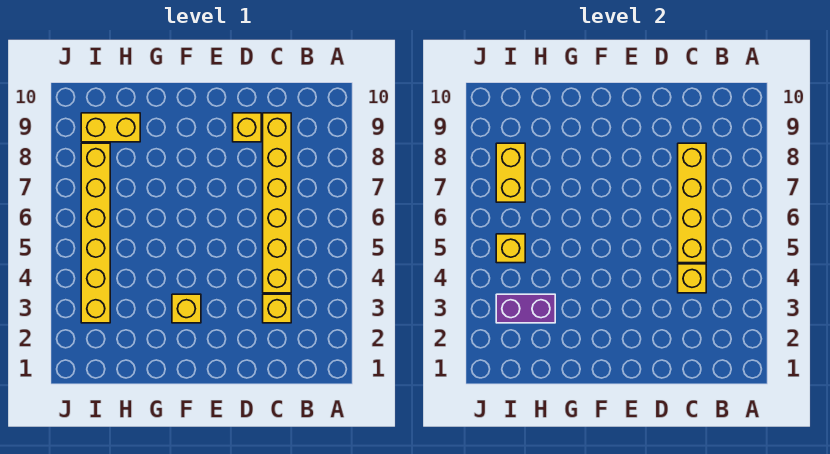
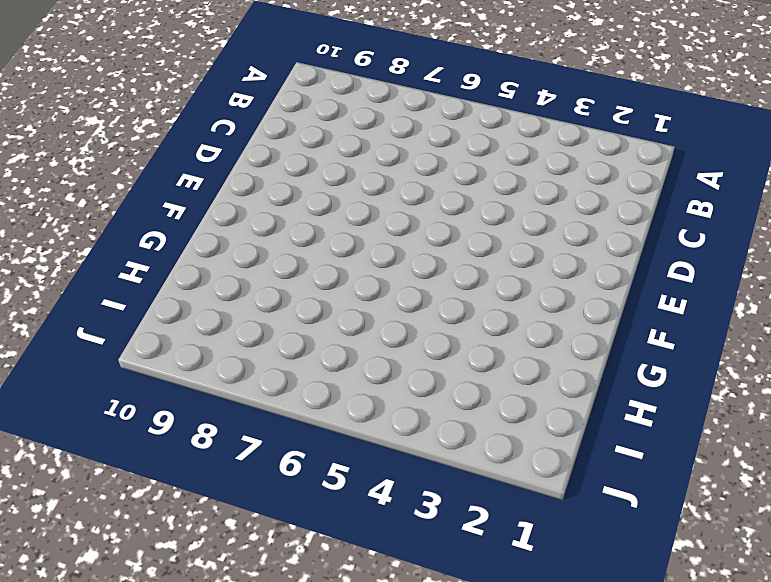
none -> yellow 1x1 brick [263,294,291,323]
none -> yellow 1x6 brick [263,113,291,293]

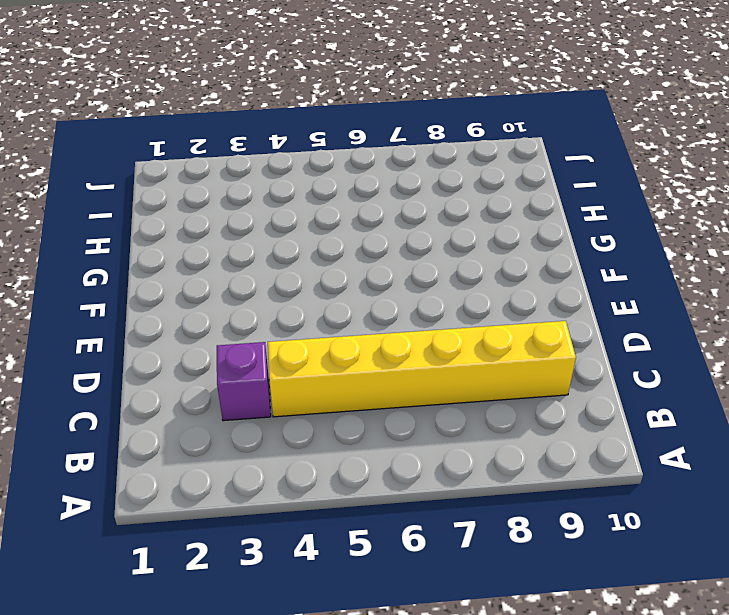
purple 1x1 brick [217,342,271,421] -> yellow 1x1 brick [263,294,291,323]
none -> yellow 1x1 brick [233,113,261,142]
none -> yellow 1x1 brick [172,294,201,323]

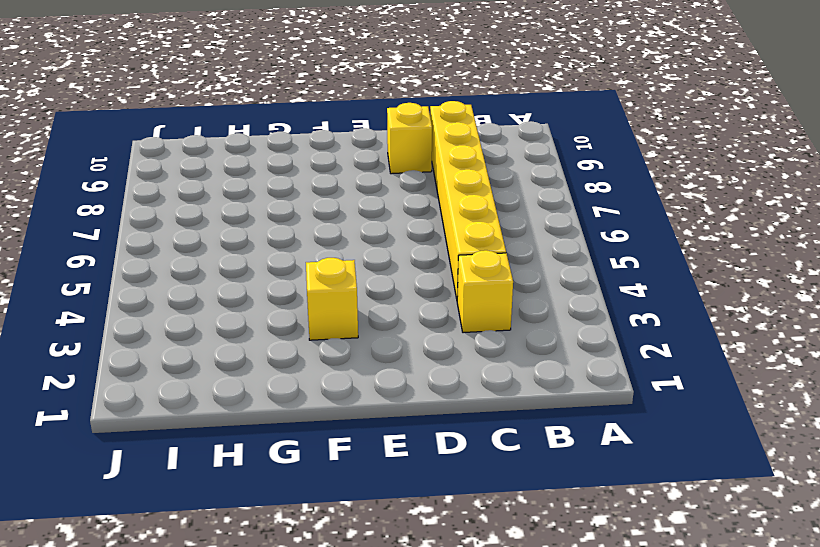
none -> yellow 1x2 brick [81,113,140,142]
none -> yellow 1x6 brick [81,143,110,323]

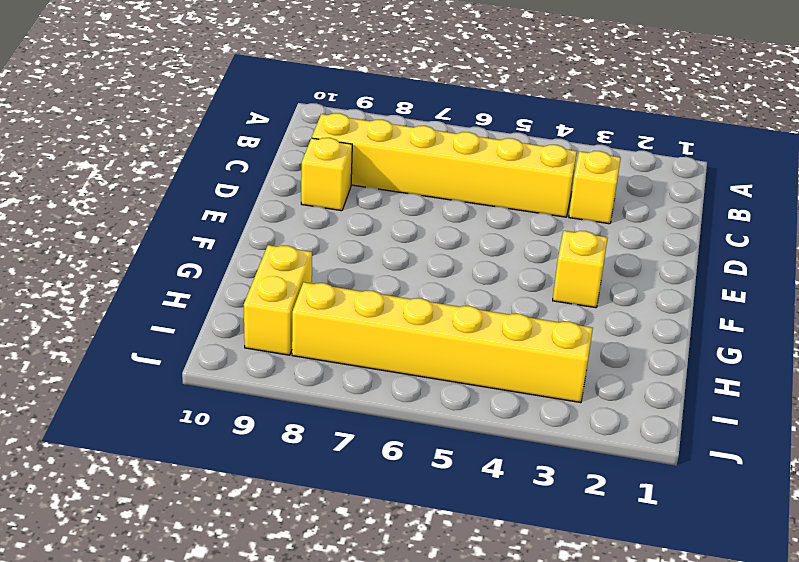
none -> yellow 1x1 brick [678,264,706,293]
none -> yellow 1x4 brick [678,143,706,263]

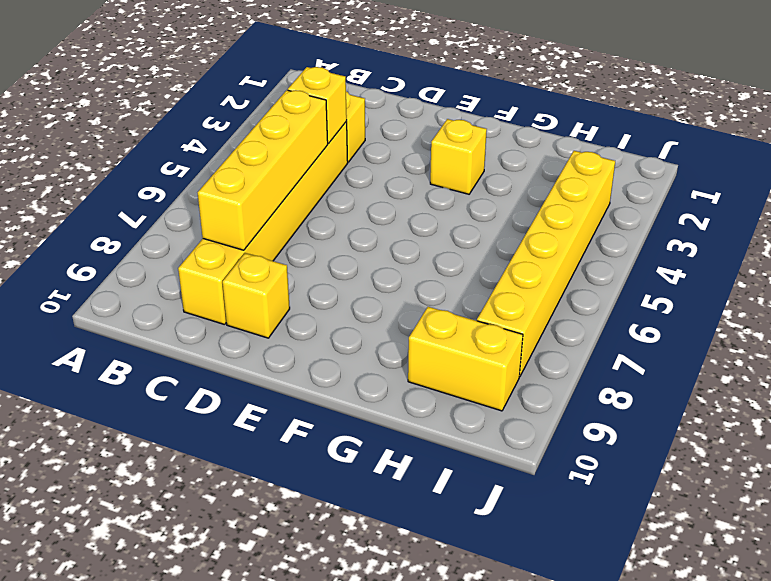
none -> purple 1x2 brick [496,294,555,323]
none -> yellow 1x1 brick [496,234,525,263]

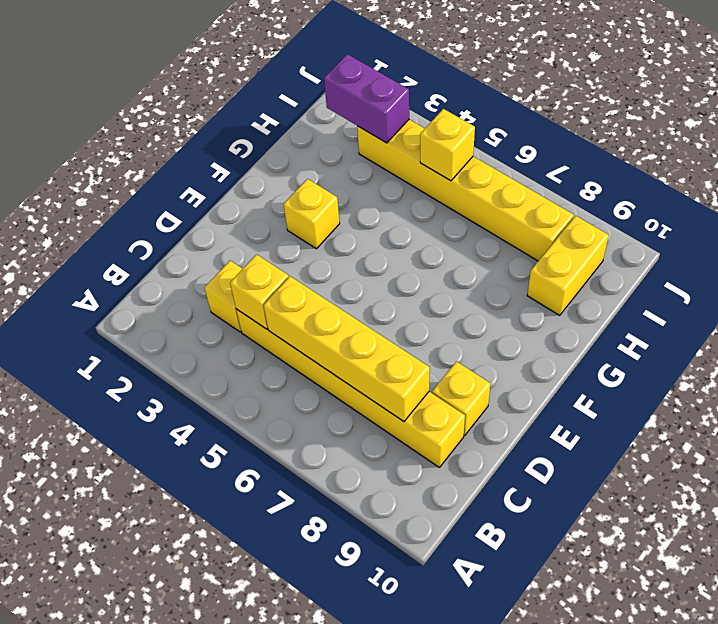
purple 1x2 brick [324,54,409,143] -> purple 1x2 brick turned to [496,294,555,323]
none -> yellow 1x2 brick [496,143,525,202]

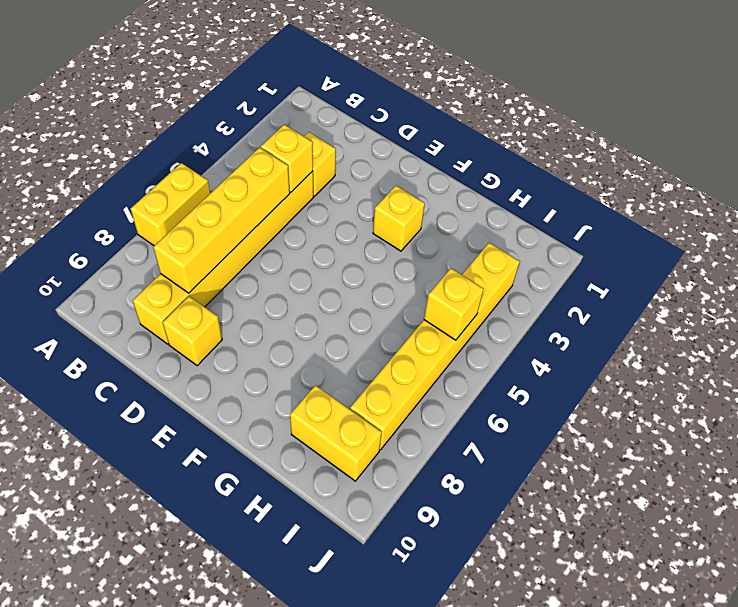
yellow 1x2 brick [131,163,210,246] -> yellow 1x2 brick moved to [496,143,525,202]
none -> purple 1x2 brick [496,294,555,323]

